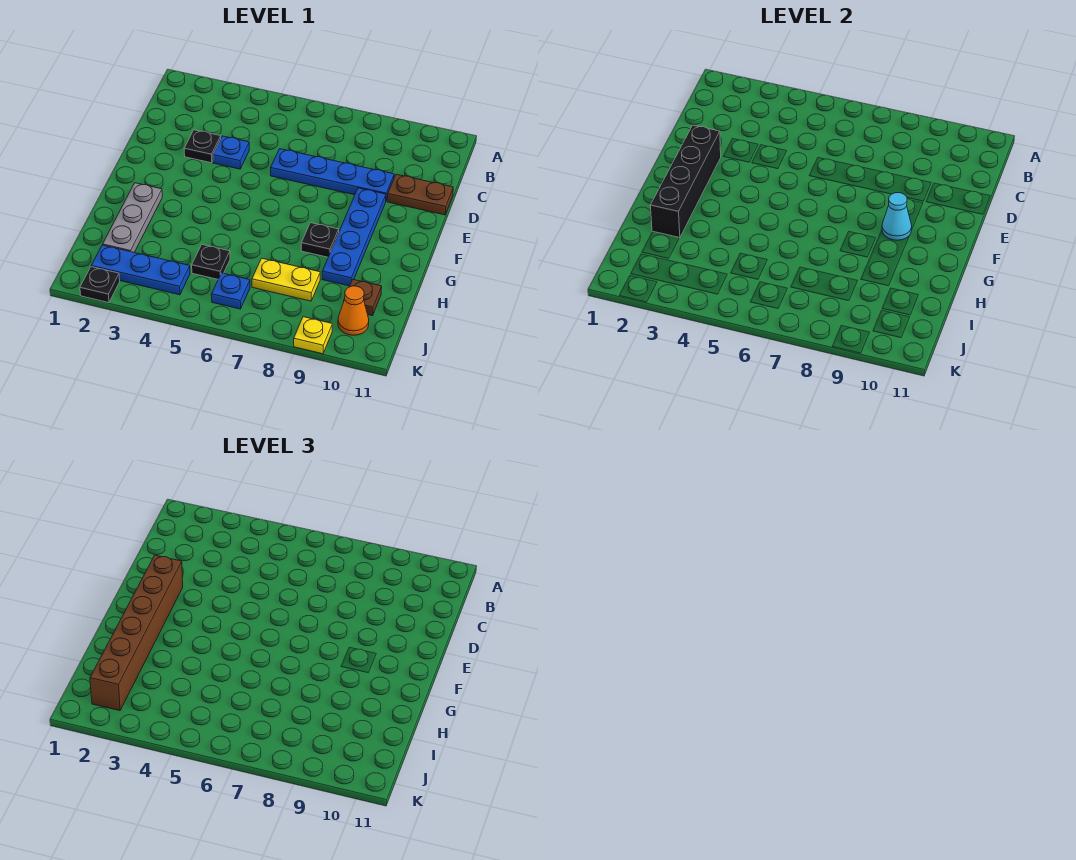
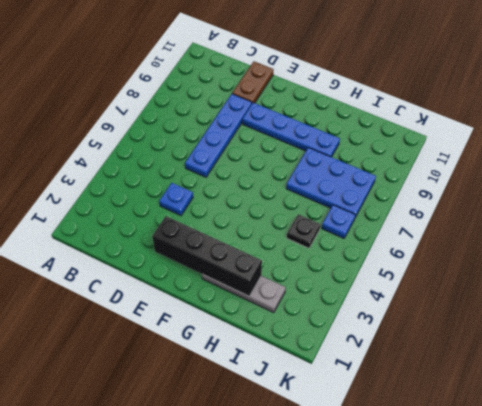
blue 2x3 plate [286,148,376,217] -> yellow 1x2 plate [252,258,320,301]
none -> black 1x1 plate [184,130,221,163]
none -> black 1x1 plate [301,223,339,257]
none -> brown 1x1 plate [344,279,382,316]

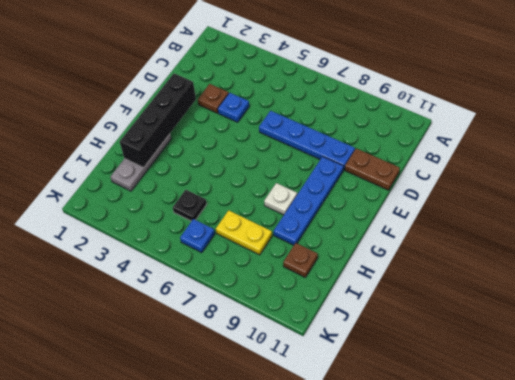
brown 1x1 plate [198,84,229,113] -> black 1x1 plate [184,130,221,163]
white 1x1 plate [264,183,297,215] -> black 1x1 plate [301,223,339,257]
none -> blue 1x3 plate [91,245,190,295]
none -> orange 1x1 cone [338,286,369,335]
none -> black 1x1 plate [80,267,120,303]

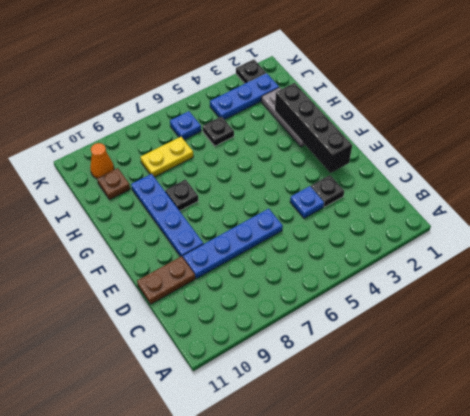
none -> yellow 1x1 plate [294,317,332,354]
none -> cyan 1x1 cone [882,193,912,240]
none -> brown 1x6 brick [90,555,183,711]

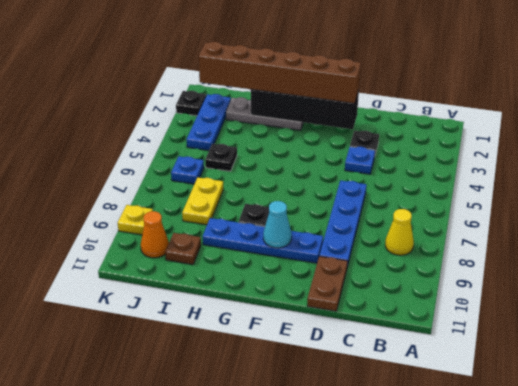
yellow 1x1 cone [385,209,414,255] -> none

